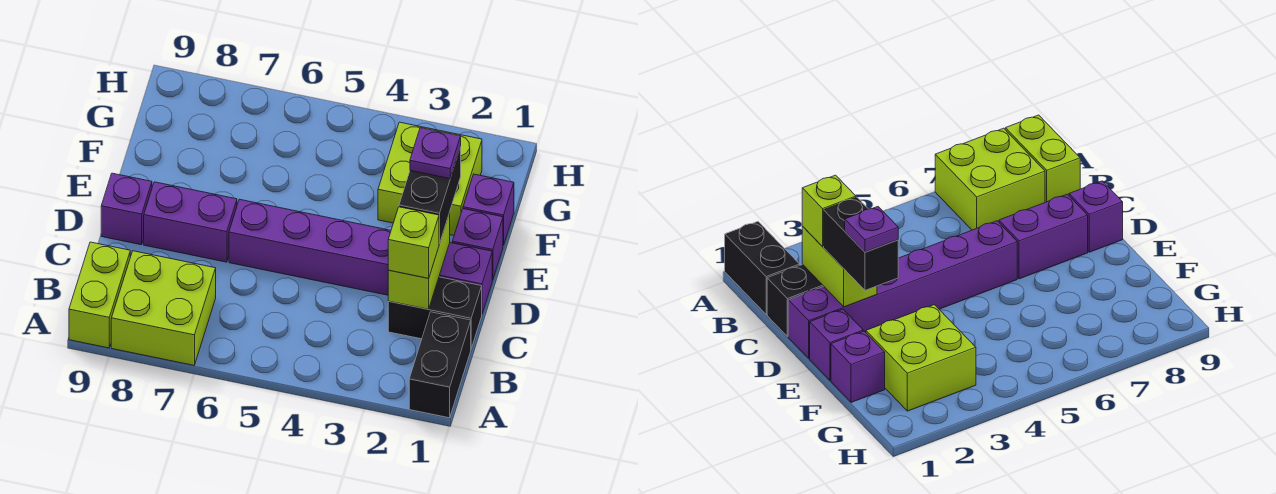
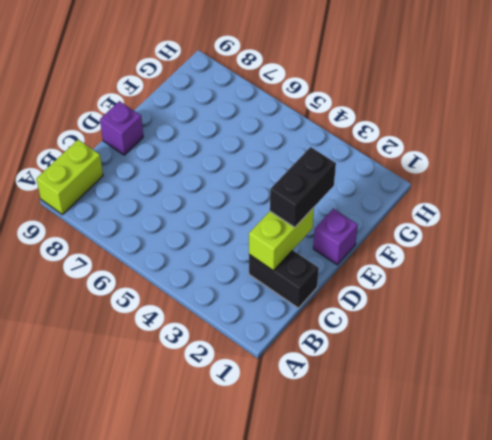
none -> black 1x2 brick [409,312,471,418]
none -> lime 2x2 brick [111,251,216,365]
none -> purple 1x6 brick [229,199,492,313]

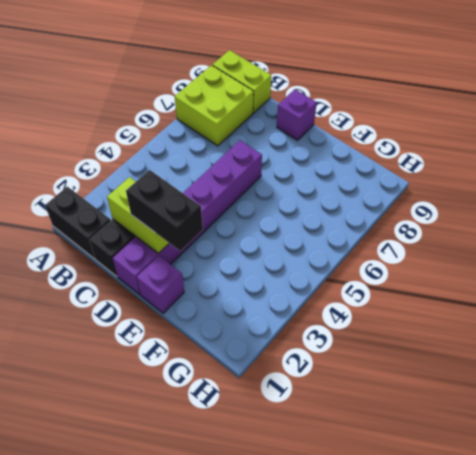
none -> purple 1x2 brick [144,182,237,262]
none -> purple 1x1 brick [463,174,514,246]
none -> lime 2x2 brick [378,122,482,235]

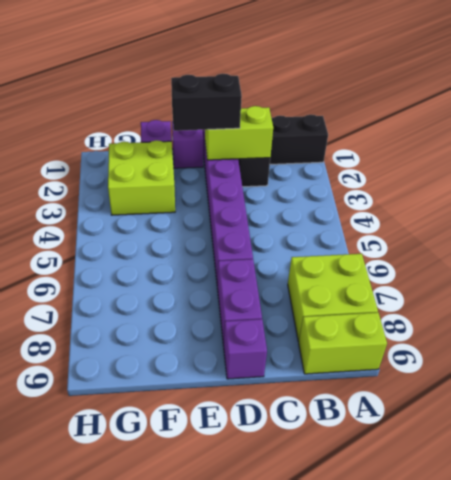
none -> lime 1x1 brick [388,207,439,278]
none -> purple 1x1 plate [410,128,461,179]

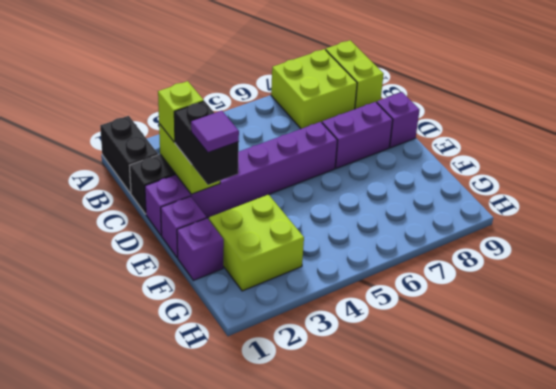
purple 1x1 tile [191,111,239,153] -> purple 1x1 plate [410,128,461,179]

